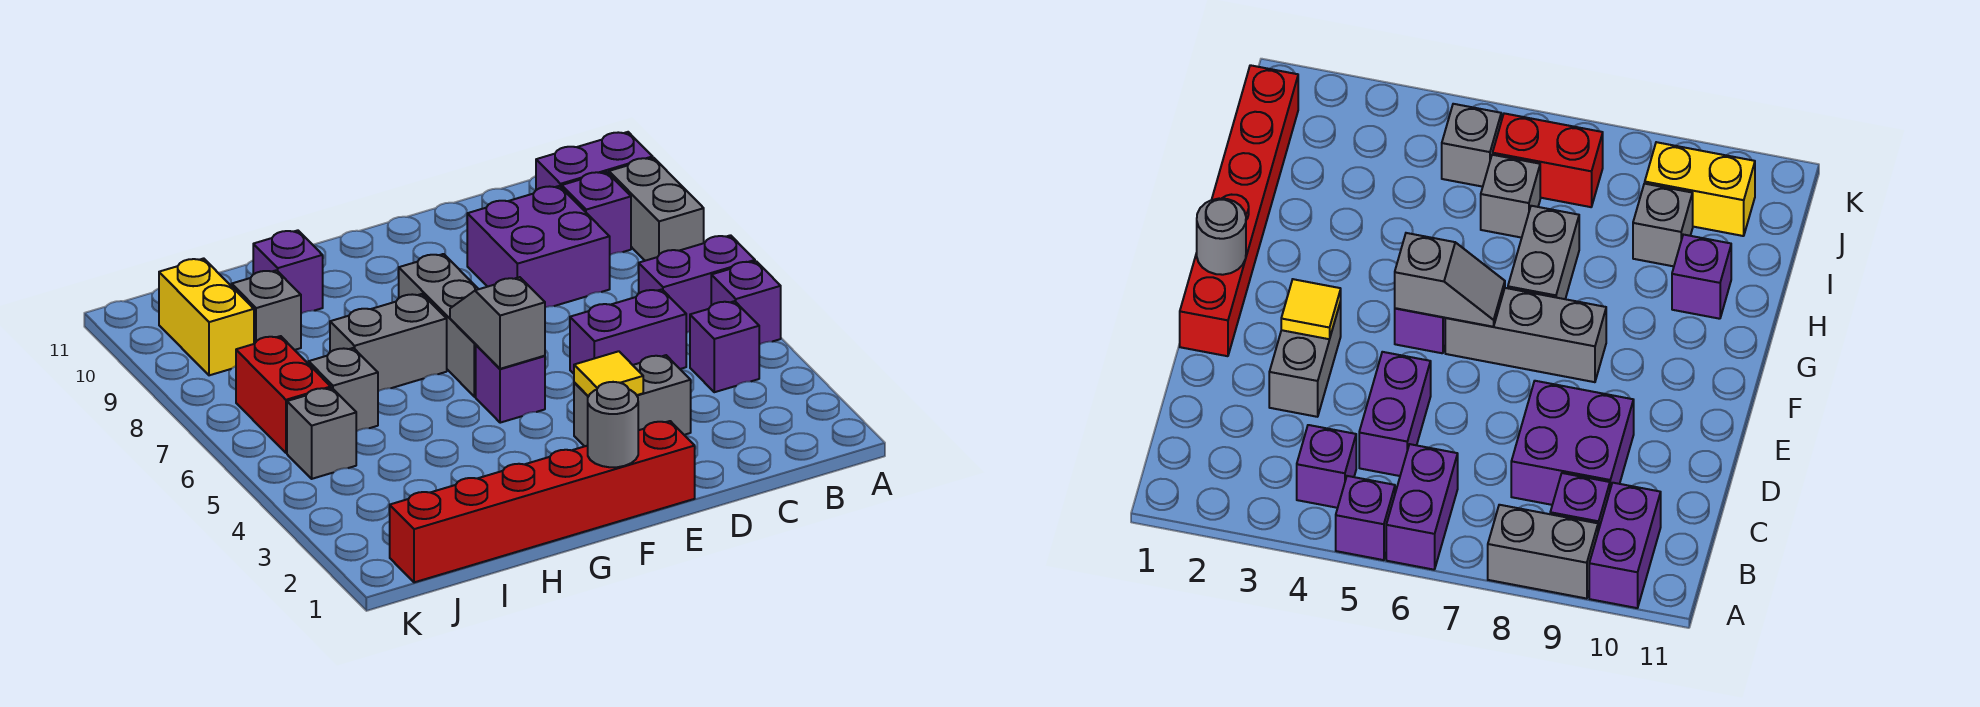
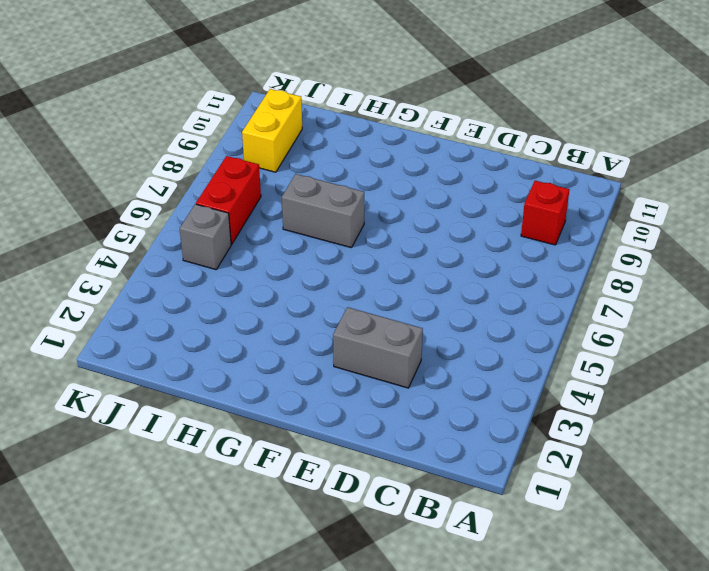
red 1x1 brick [521,181,570,245] -> purple 1x1 brick [562,172,631,255]
none -> purple 1x1 brick [711,261,781,345]
none -> purple 1x2 brick [639,235,755,333]
none -> grey 1x2 brick [609,158,704,261]

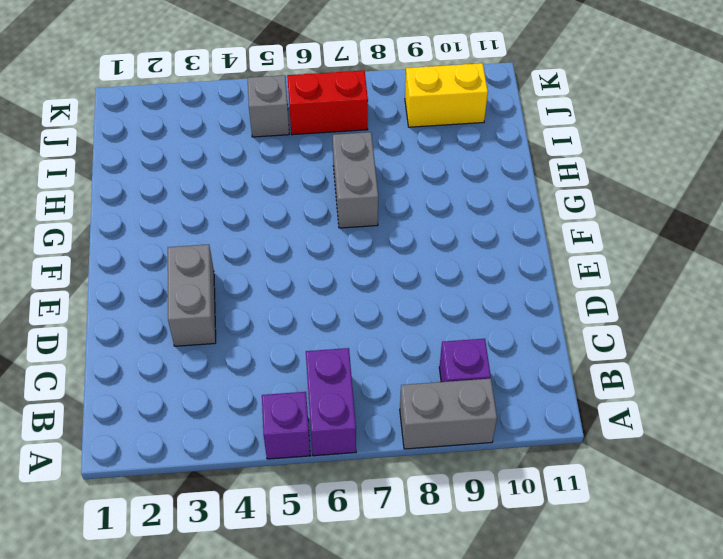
none -> purple 1x2 brick [536,132,653,190]
none -> purple 1x1 brick [690,301,759,392]
none -> purple 1x2 brick [570,289,686,374]

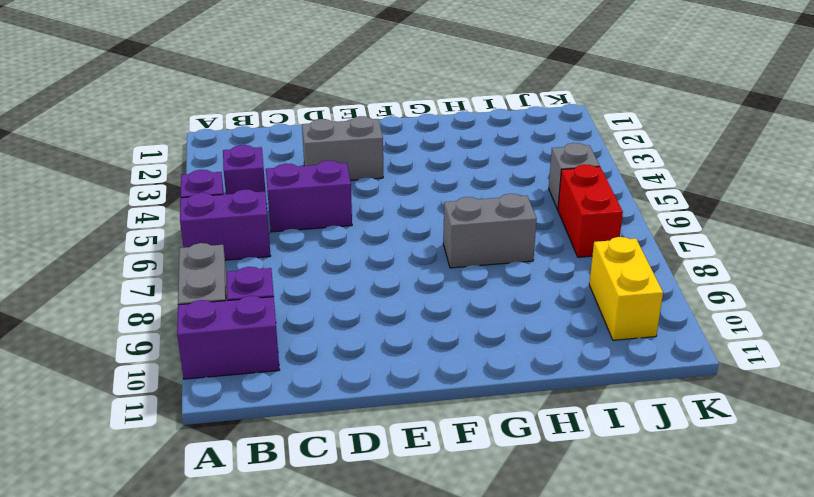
none -> purple 2x2 brick [467,186,610,307]
none -> red 1x6 brick [390,421,695,582]
none -> purple 1x1 brick [476,345,545,423]

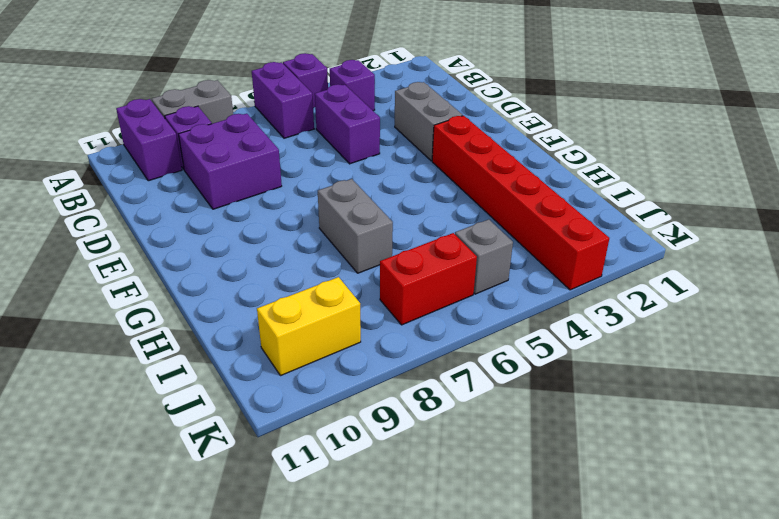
red 1x6 brick [432,116,609,290] -> red 1x6 brick moved to [390,421,695,582]
none -> purple 1x1 brick [476,345,545,423]
none -> grey 1x3 brick [399,254,478,397]
none -> purple 1x1 brick [253,230,323,314]

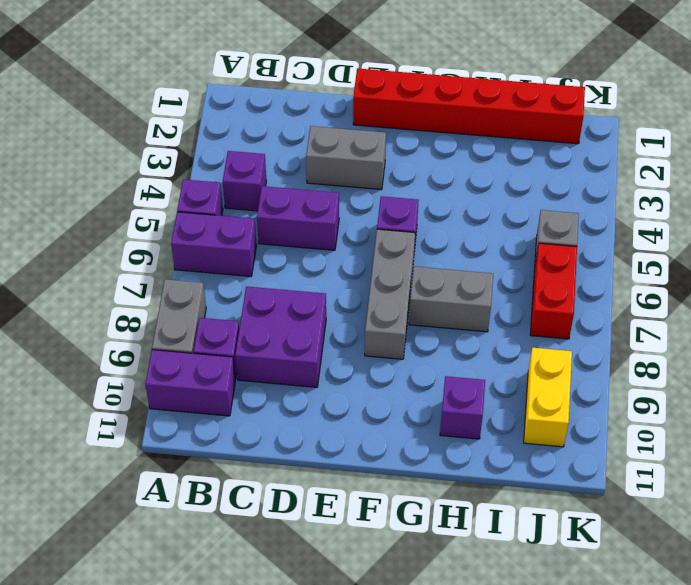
none -> grey 1x1 brick [309,348,378,432]
none -> grey 1x1 brick [232,270,301,350]
none -> yellow 1x1 tile [574,351,643,396]

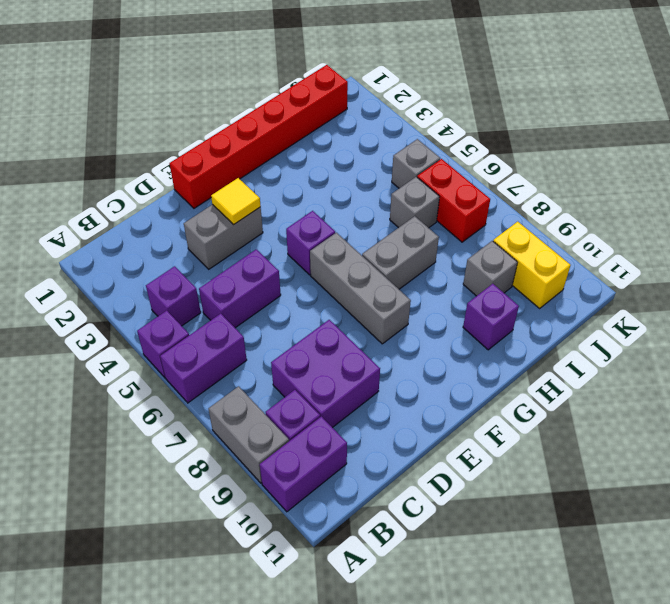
none -> grey 1x1 round brick [588,382,638,467]
none -> grey 1x2 slope [450,277,545,369]

